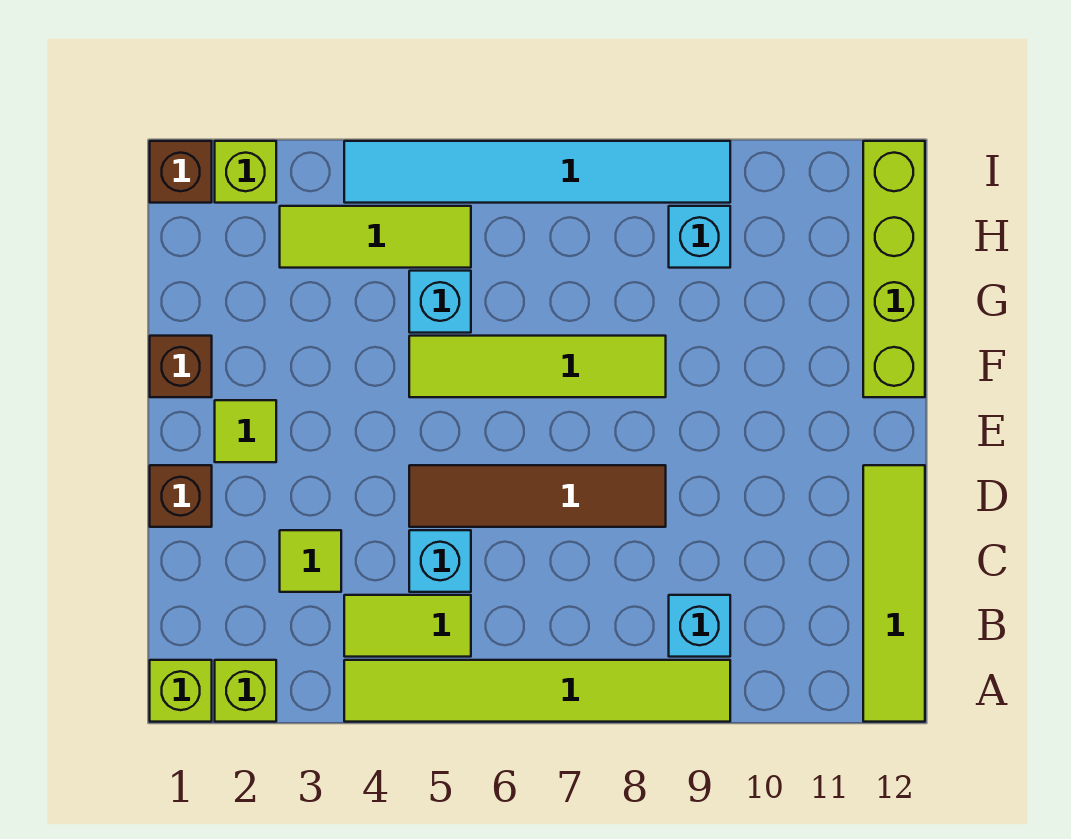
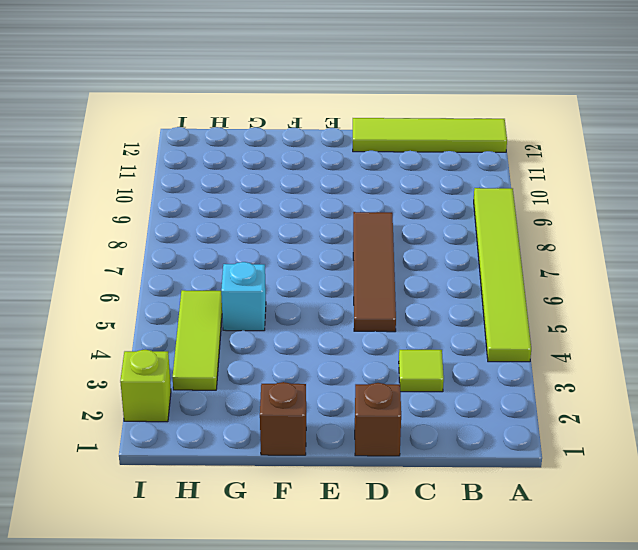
none -> lime 1x1 brick [150,660,212,722]
none -> lime 1x1 brick [215,660,276,722]
none -> lime 1x2 tile [344,595,471,657]

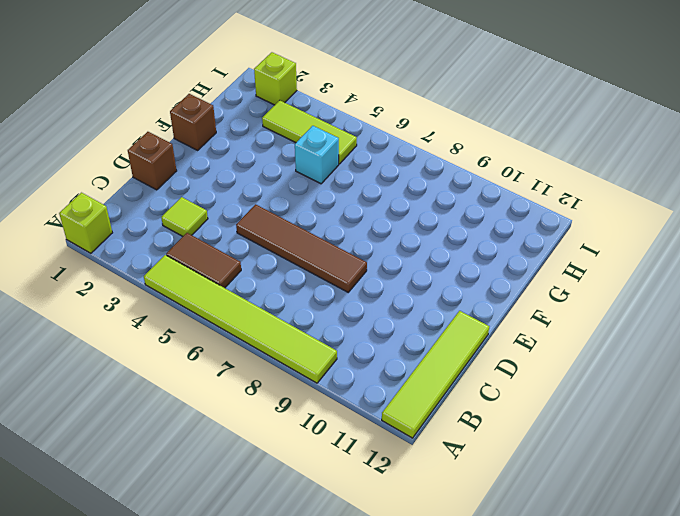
brown 1x2 tile [166,233,241,288] -> lime 1x2 tile [344,595,471,657]
none -> lime 1x1 brick [215,660,276,722]
none -> cyan 1x1 brick [669,595,730,657]
none -> cyan 1x1 brick [409,530,471,592]

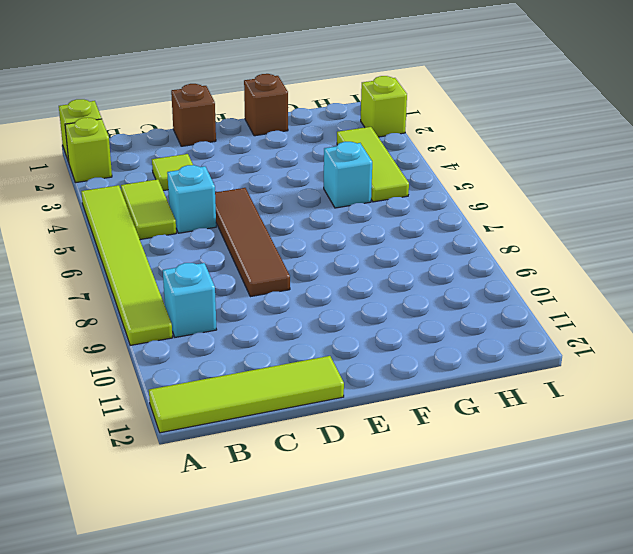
none -> lime 1x1 tile [215,400,276,462]
none -> lime 1x4 tile [409,336,666,397]
none -> lime 1x4 brick [863,141,925,397]

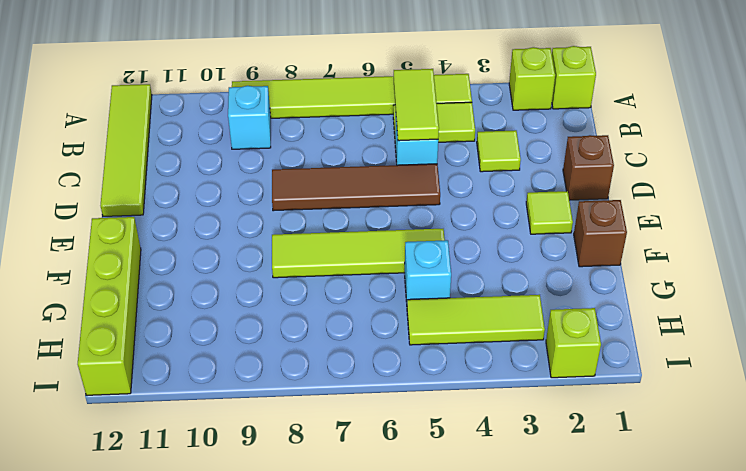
lime 1x2 tile [394,69,439,141] -> none
none -> cyan 1x1 brick [669,206,730,268]
none -> brown 1x1 brick [150,141,212,203]
none -> cyan 1x6 tile [344,141,730,203]

